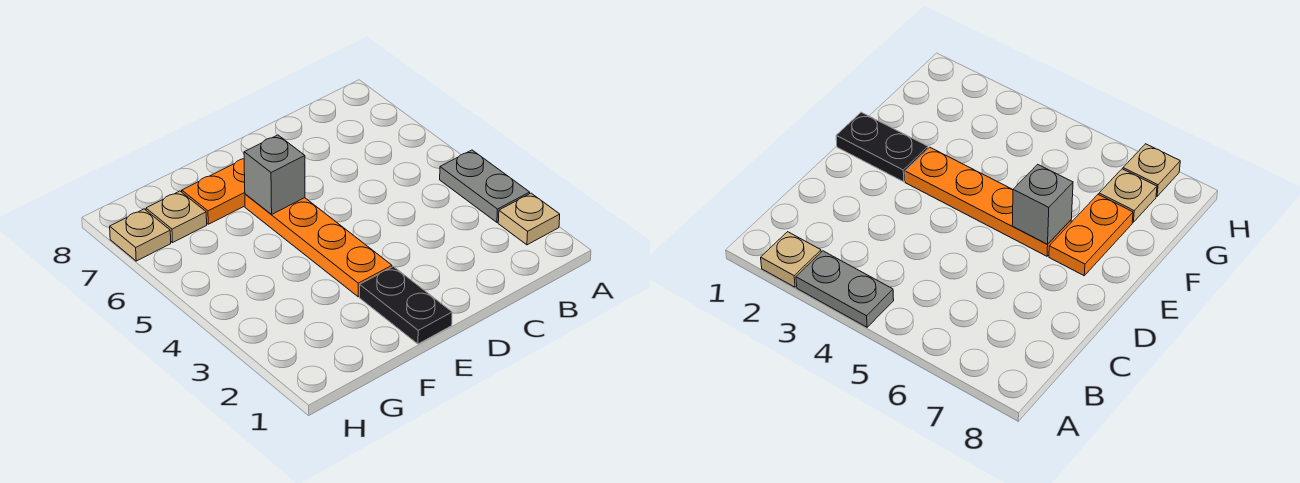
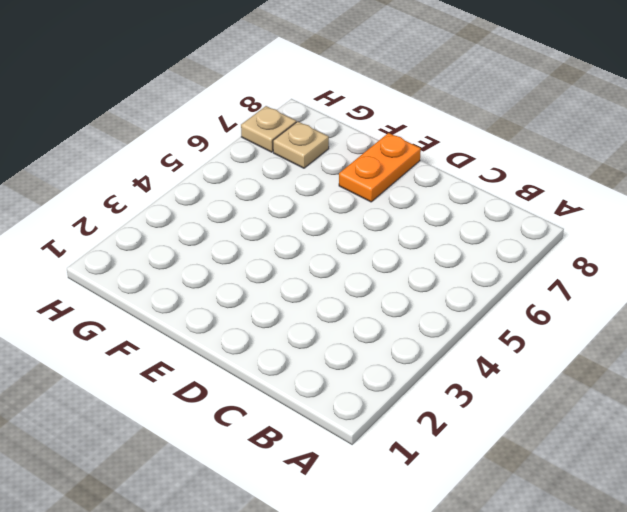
orange 1x2 plate [339,133,421,202] -> orange 1x2 plate turned to [182,159,245,224]
none -> tan 1x1 plate [498,193,560,245]
none -> grey 1x2 plate [440,150,530,222]

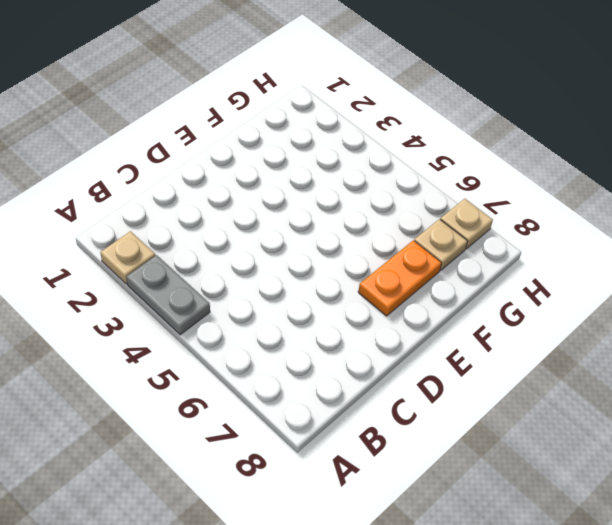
none -> black 1x2 plate [360,267,452,344]
none -> orange 1x4 plate [245,194,392,297]

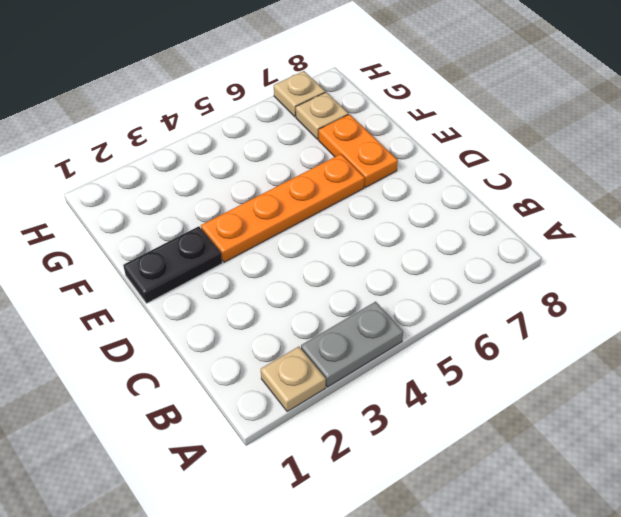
none -> grey 1x1 brick [244,135,305,215]

